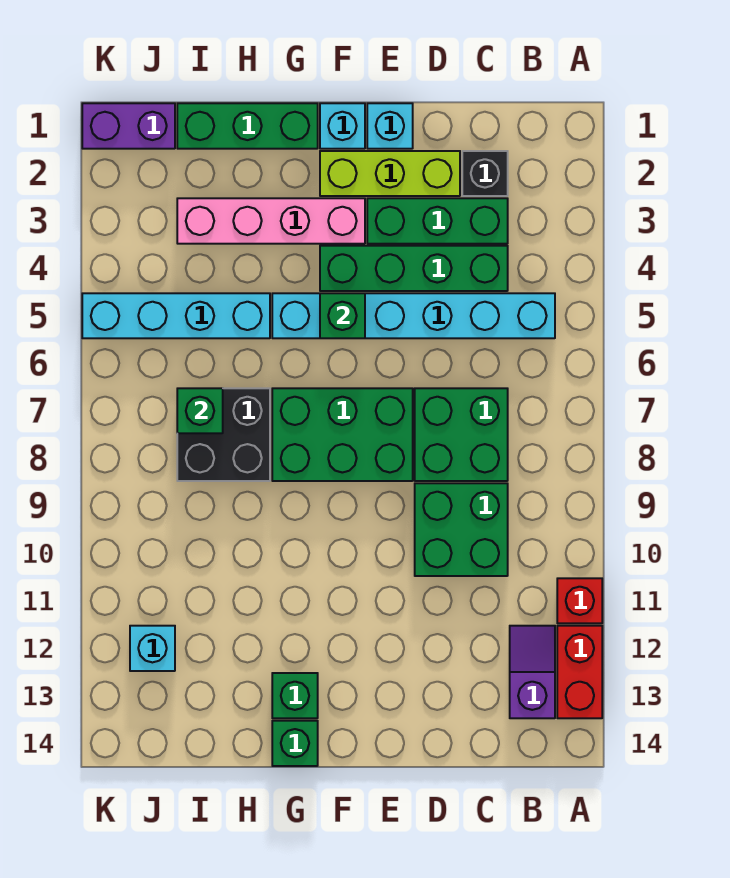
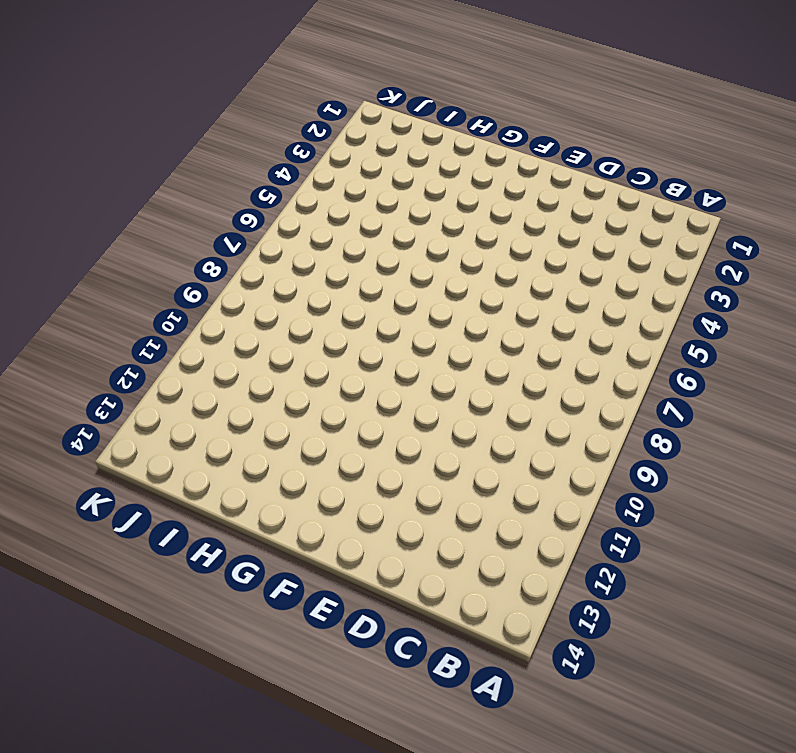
none -> red 1x1 brick [557,578,602,623]
none -> red 1x2 brick [557,626,602,718]
none -> cyan 1x6 brick [272,293,555,338]

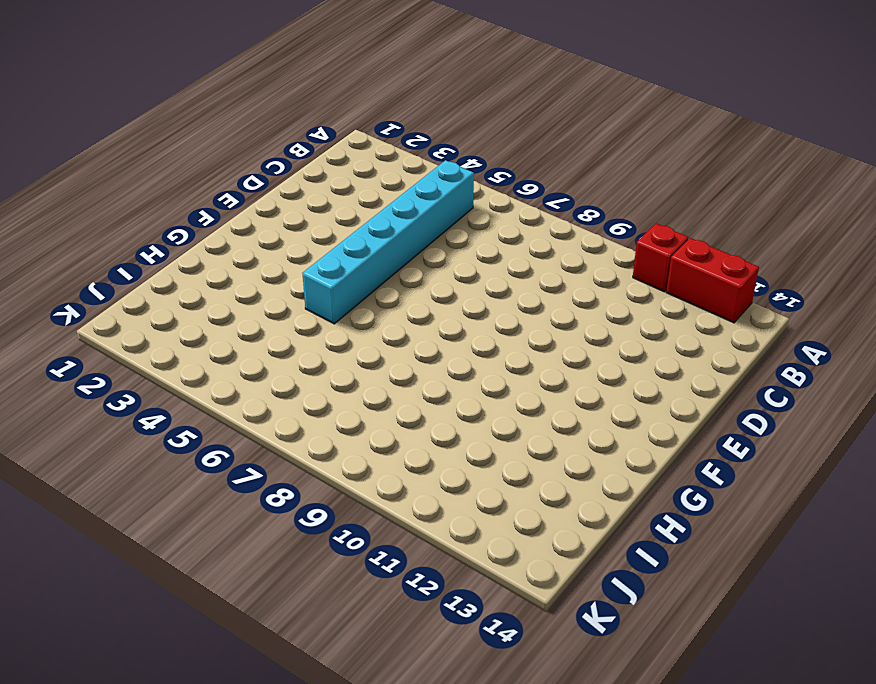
none -> purple 1x2 slope [510,626,555,718]
none -> black 1x1 brick [462,151,508,196]
none -> green 1x3 brick [367,198,508,244]

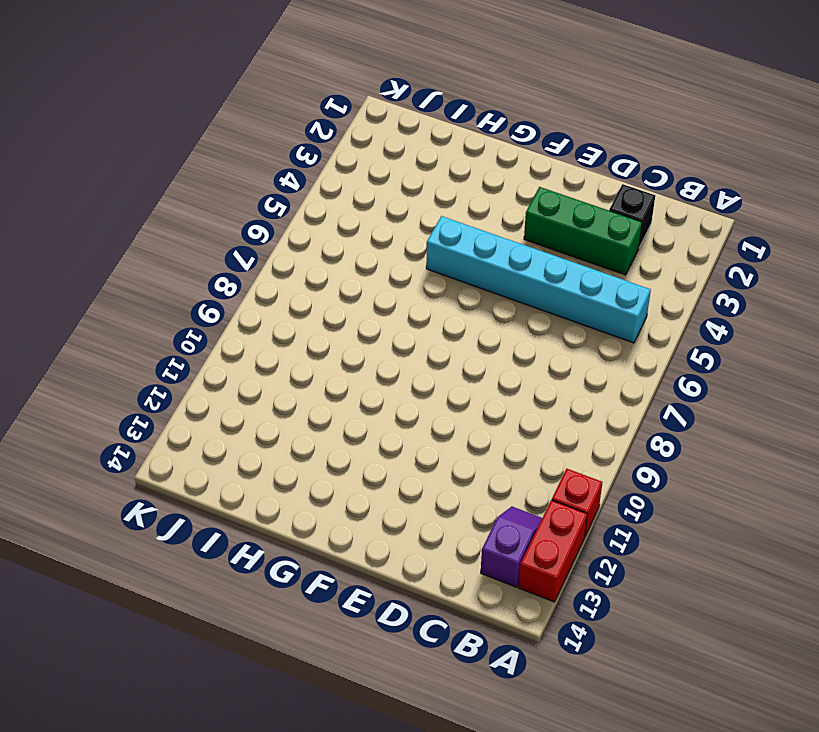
none -> green 1x4 brick [320,246,508,291]
none -> green 2x2 brick [415,388,508,481]
none -> green 2x2 brick [415,483,508,576]

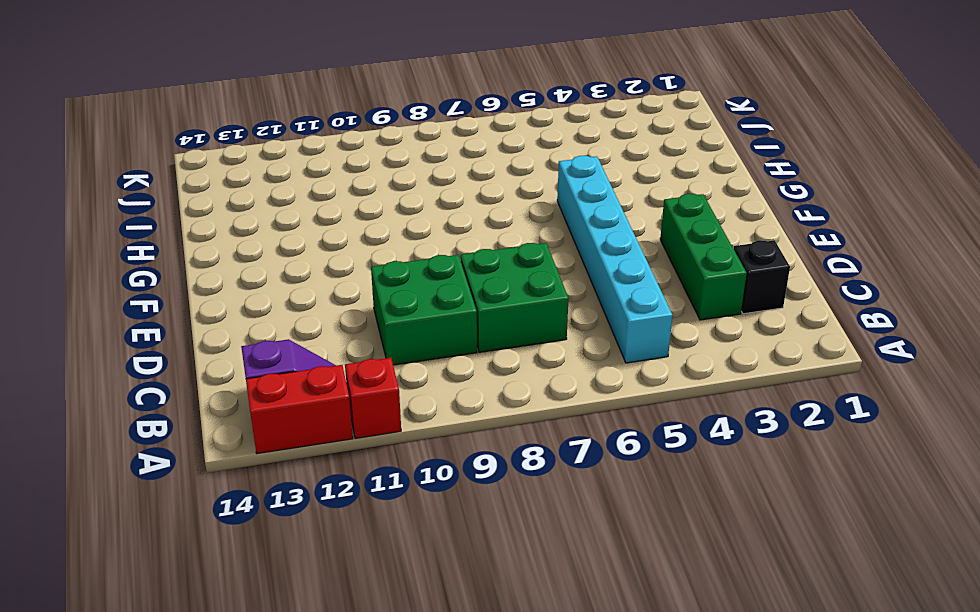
none -> green 1x4 brick [320,246,508,291]
none -> lime 1x3 brick [320,151,460,196]
none -> cyan 1x1 brick [367,103,413,149]

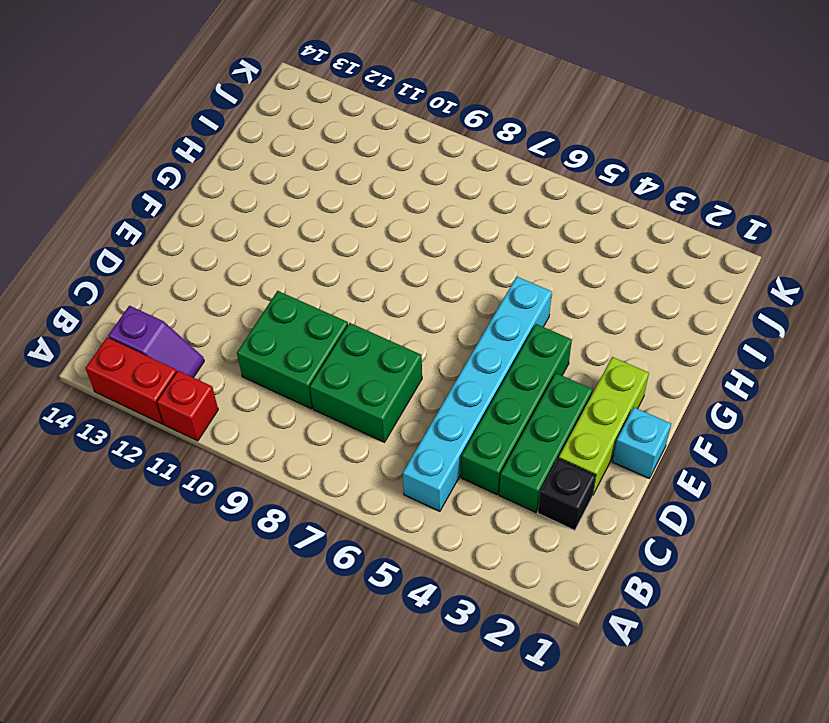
none -> green 2x3 brick [272,388,413,481]
none -> cyan 1x1 brick [320,103,365,149]
none -> pink 1x4 brick [177,198,365,244]

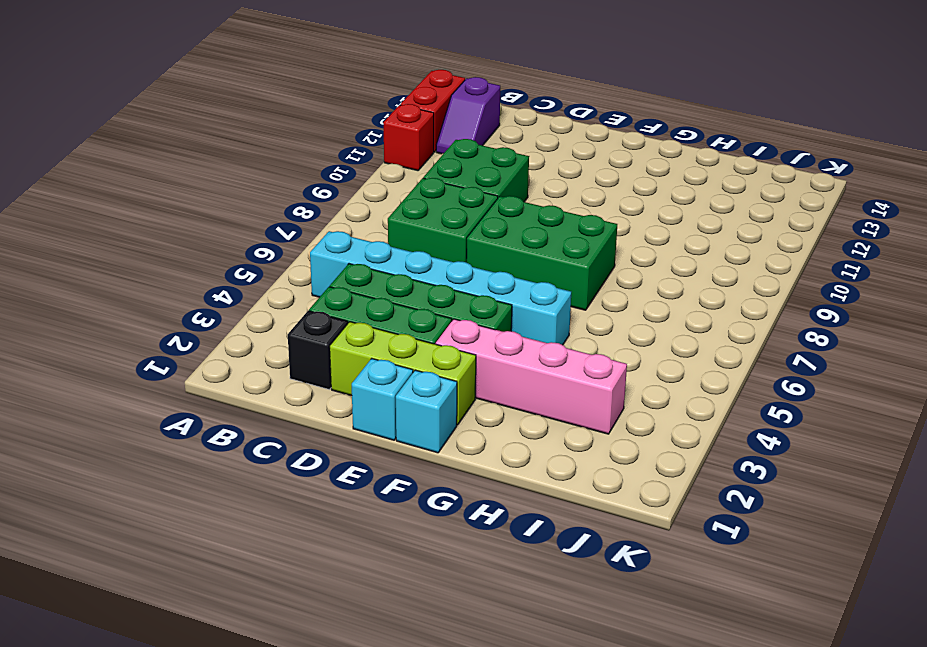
none -> green 1x3 brick [177,103,318,149]
none -> green 1x1 brick [272,673,318,718]
none -> green 1x1 brick [272,721,318,766]

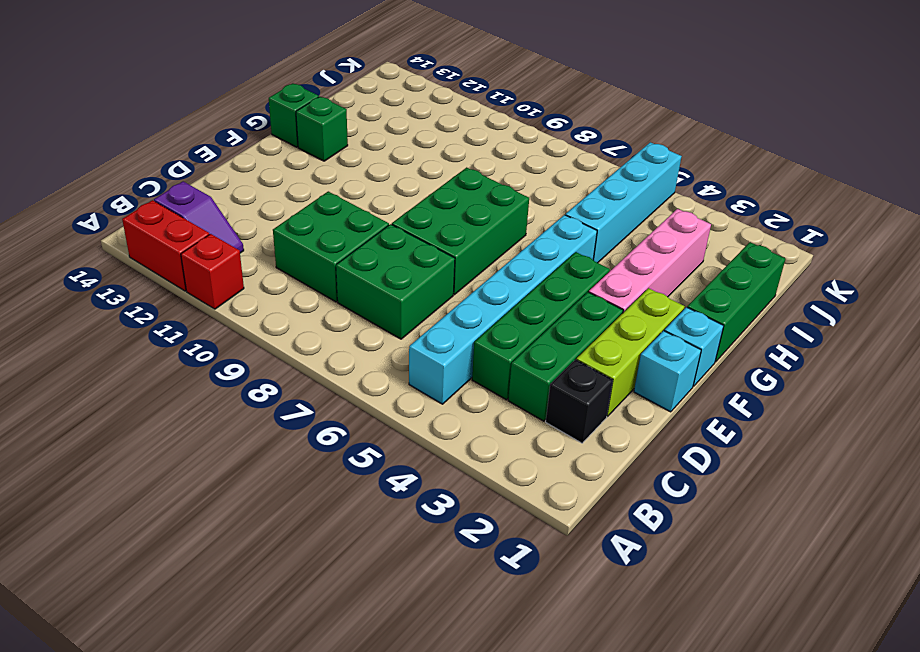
none -> black 2x2 brick [177,388,270,481]
none -> purple 1x2 brick [82,103,175,149]
none -> cyan 1x1 brick [130,626,175,671]

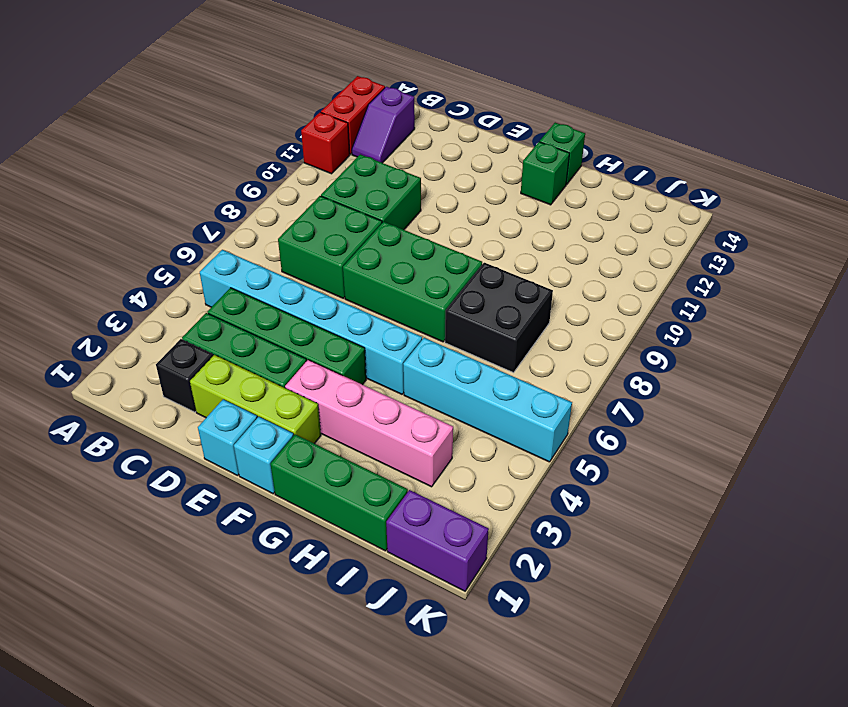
none -> cyan 1x1 brick [130,626,175,671]
none -> green 1x1 brick [320,293,365,338]
none -> green 1x1 brick [177,388,223,433]

